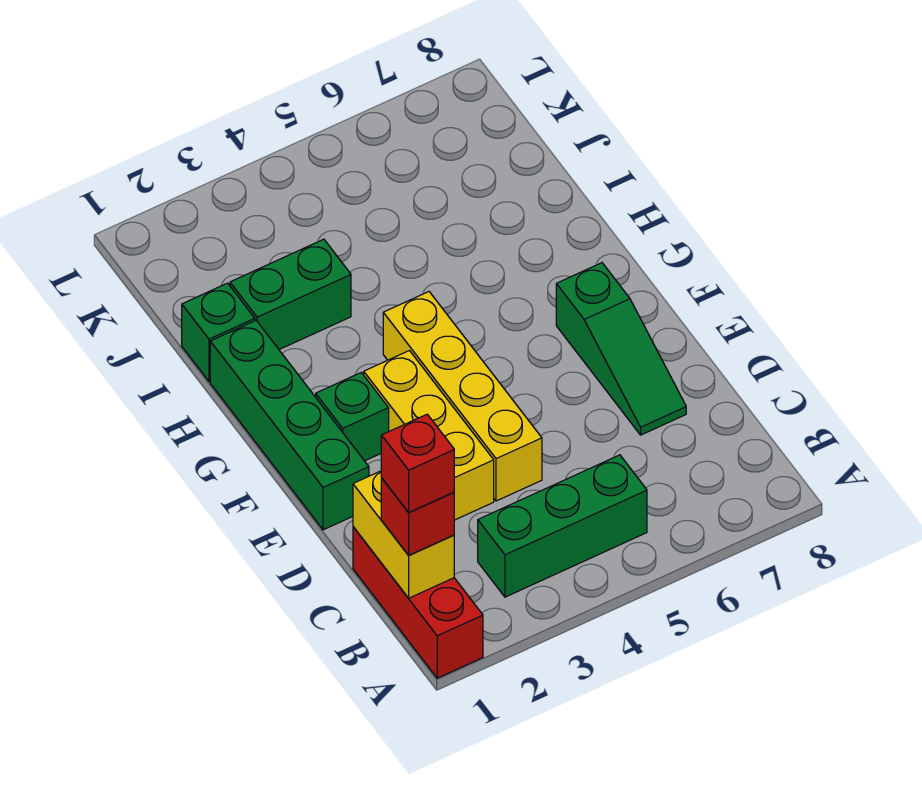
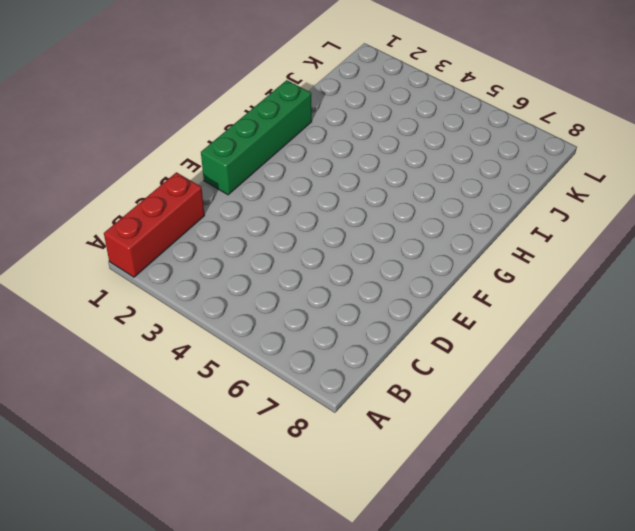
none -> green 1x3 brick [478,455,647,597]
none -> yellow 1x3 brick [364,351,494,520]
none -> yellow 1x4 brick [383,292,542,501]

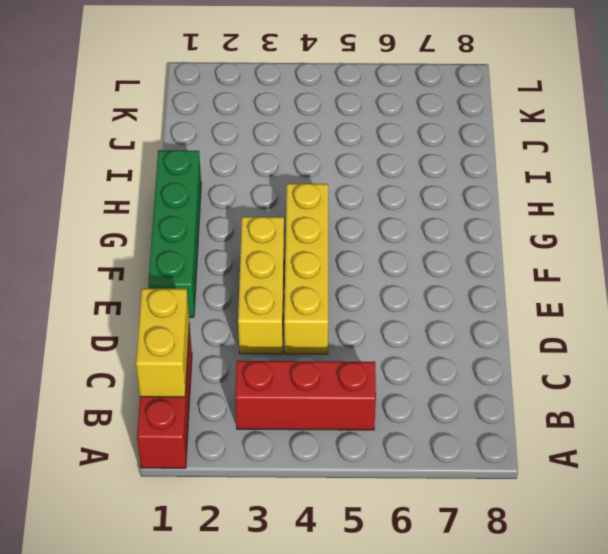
red 1x3 brick [235,361,376,430] -> green 1x3 brick [478,455,647,597]
none -> green 1x3 slope [556,263,686,435]
none -> green 1x1 brick [316,373,389,461]
none -> green 1x1 brick [182,283,255,381]

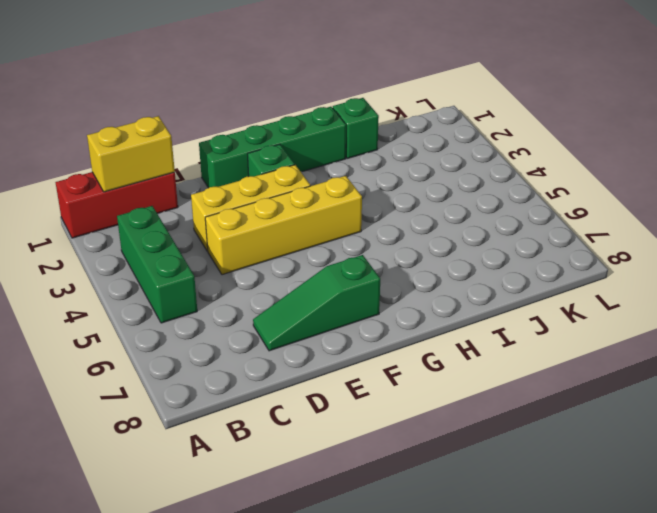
none -> green 1x2 brick [230,239,351,349]
none -> red 1x1 brick [381,478,454,555]
none -> red 1x1 brick [381,414,454,513]

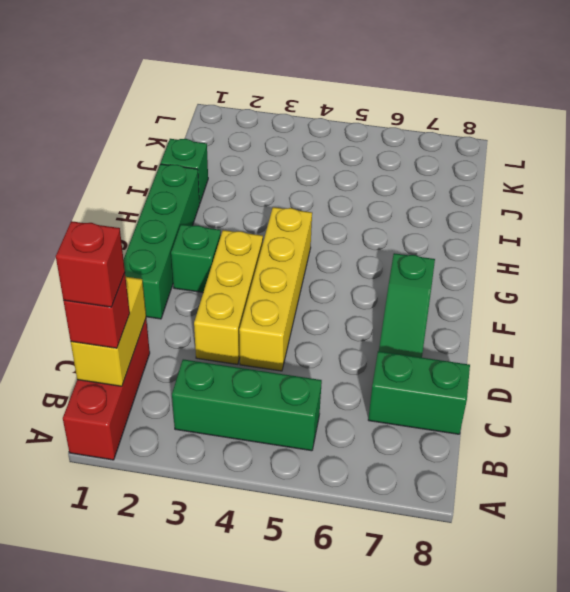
green 1x2 brick [368,351,470,434] -> green 1x2 brick moved to [230,239,351,349]

